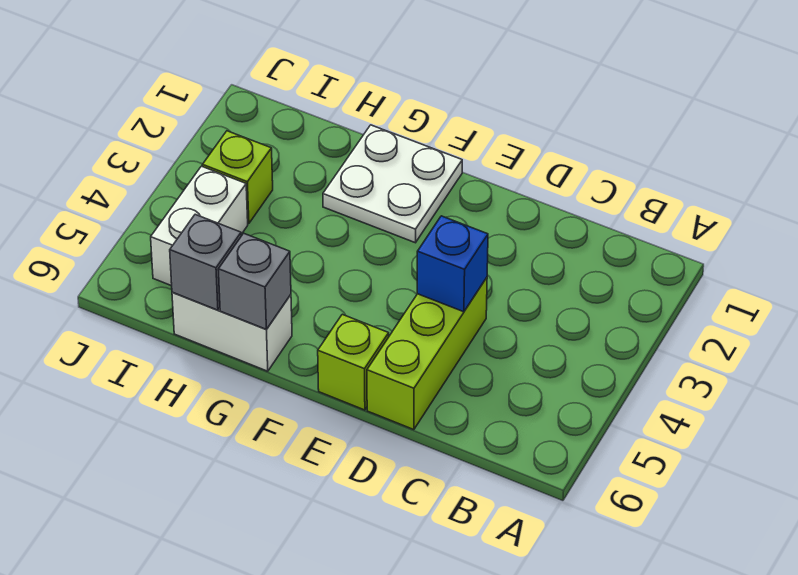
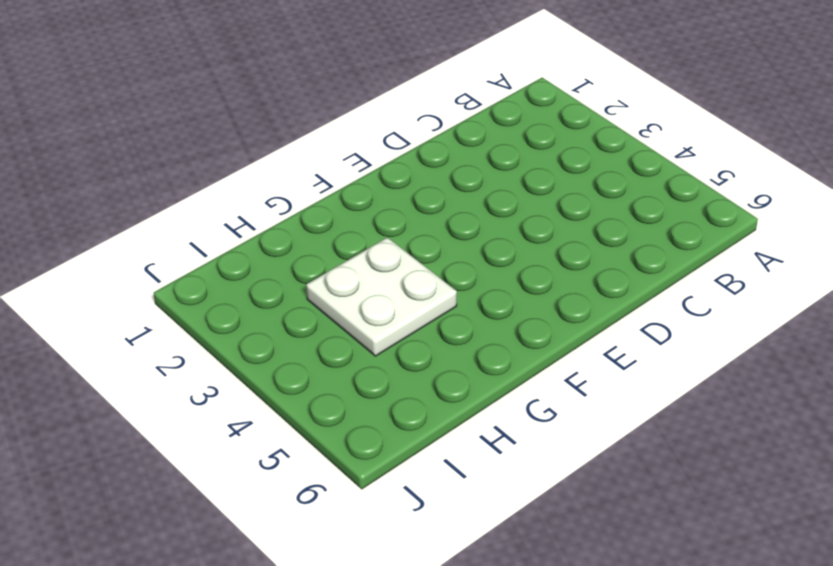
white 2x2 plate [306,237,457,356] -> white 2x2 plate moved to [323,125,462,243]
none -> lime 1x3 brick [367,278,487,430]
none -> lime 1x1 brick [318,314,389,410]

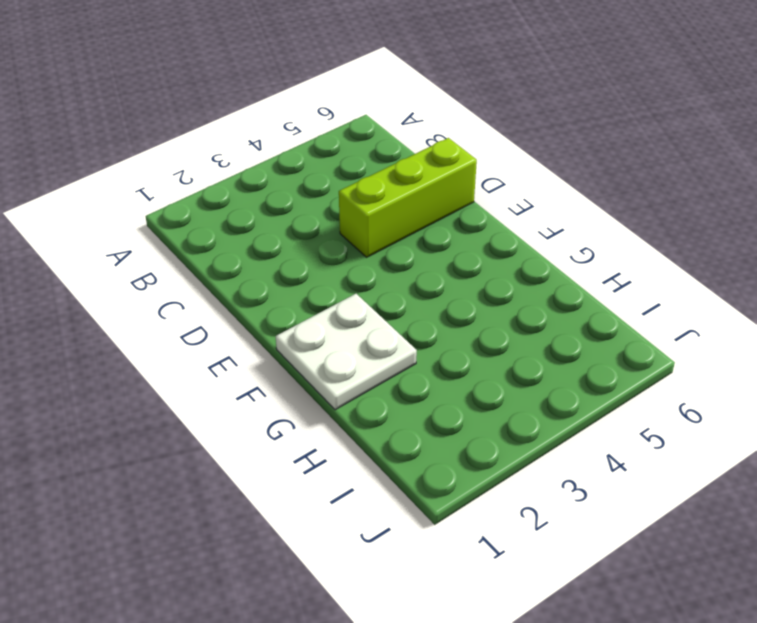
none -> lime 1x1 brick [318,314,389,410]
none -> white 1x2 brick [172,292,292,371]

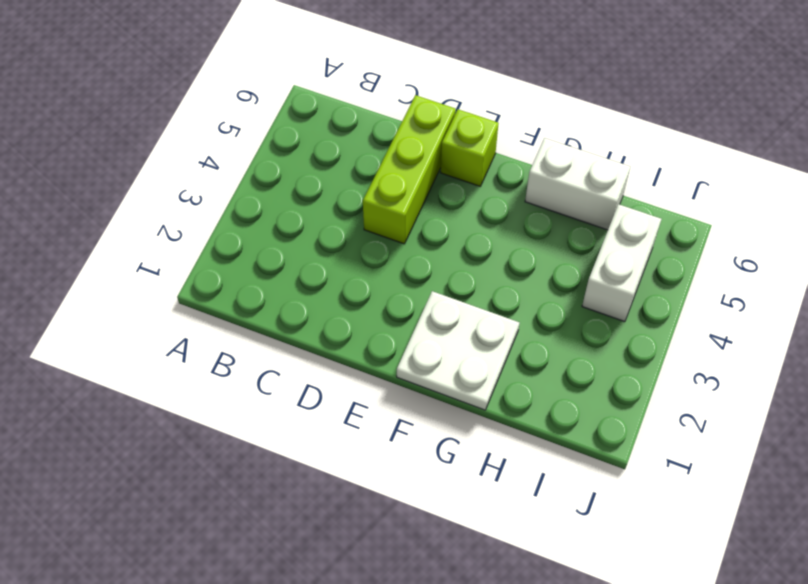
none -> lime 1x1 brick [202,131,273,224]
none -> blue 1x1 brick [417,216,488,312]

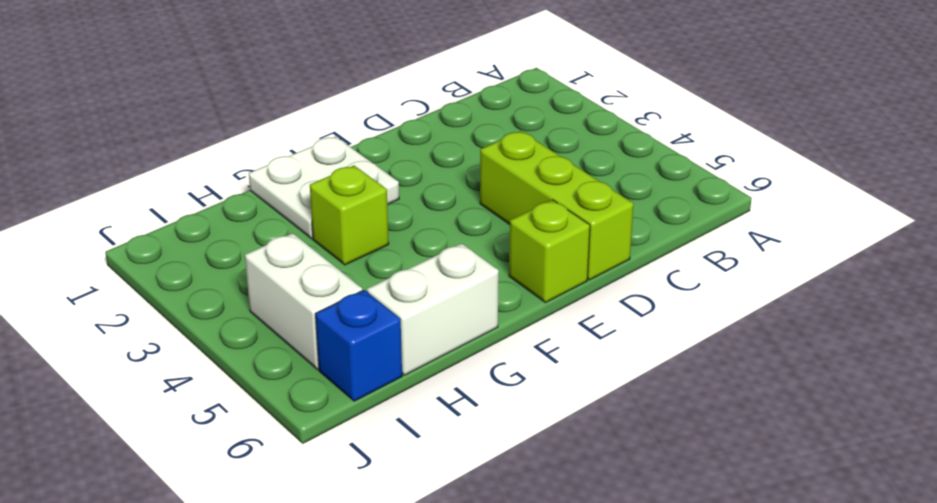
lime 1x1 brick [310,166,389,265] -> lime 1x1 brick moved to [202,131,273,224]
blue 1x1 brick [316,290,402,401] -> blue 1x1 brick moved to [417,216,488,312]
none -> grey 1x1 brick [218,233,291,329]
none -> grey 1x1 brick [170,214,241,310]

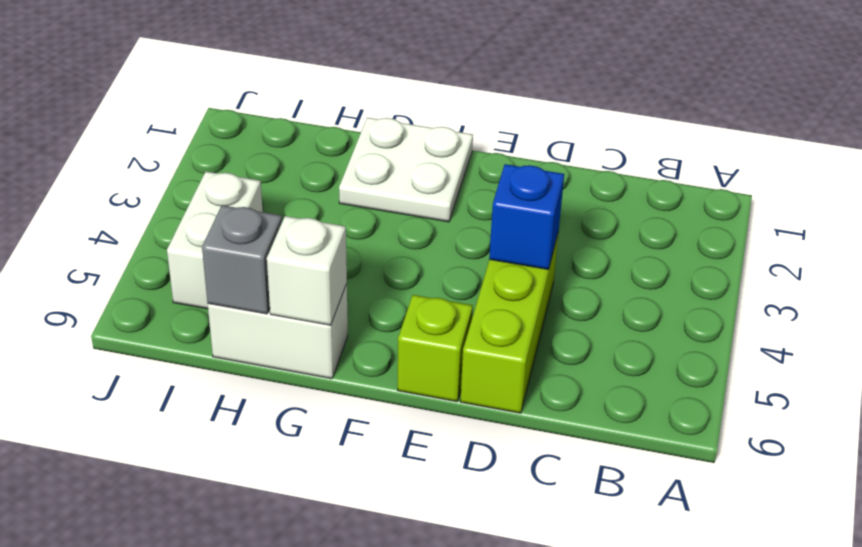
white 1x1 brick [267,216,347,325] -> grey 1x1 brick [218,233,291,329]
none -> lime 1x1 brick [202,131,273,224]

